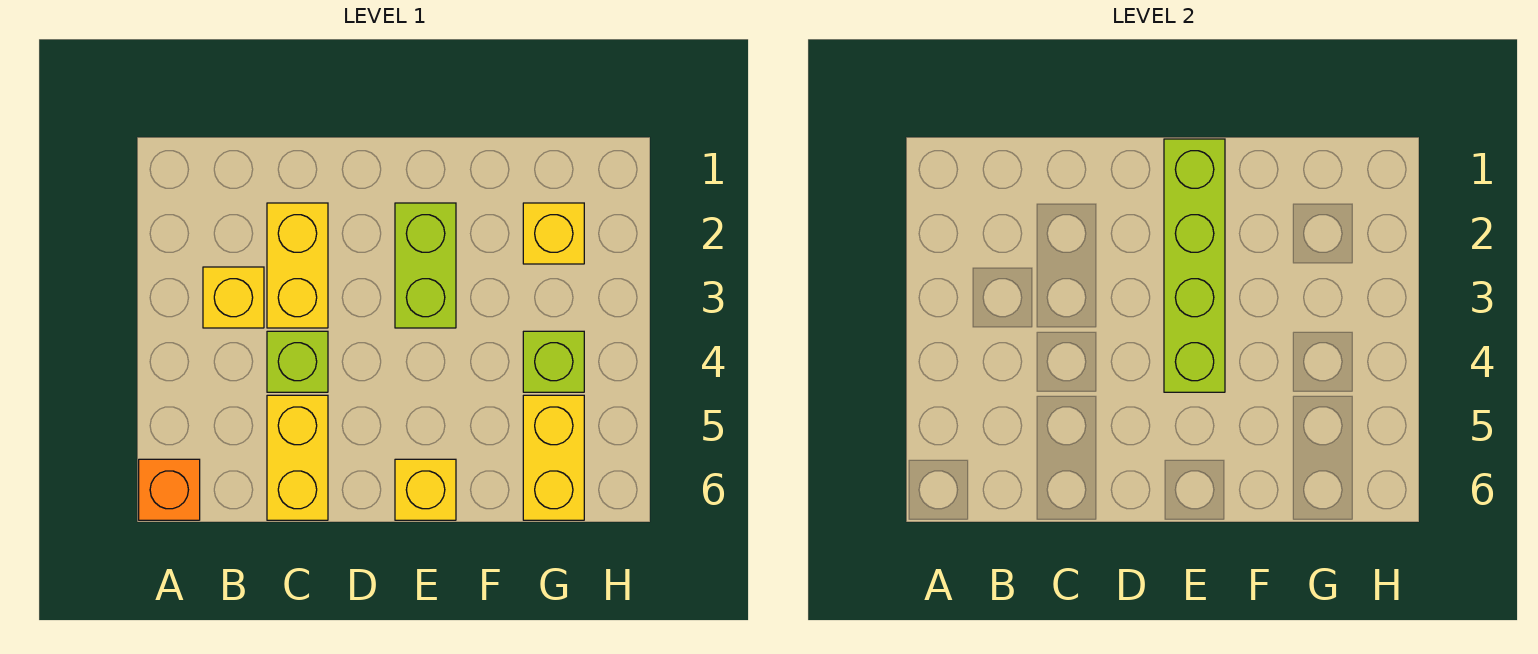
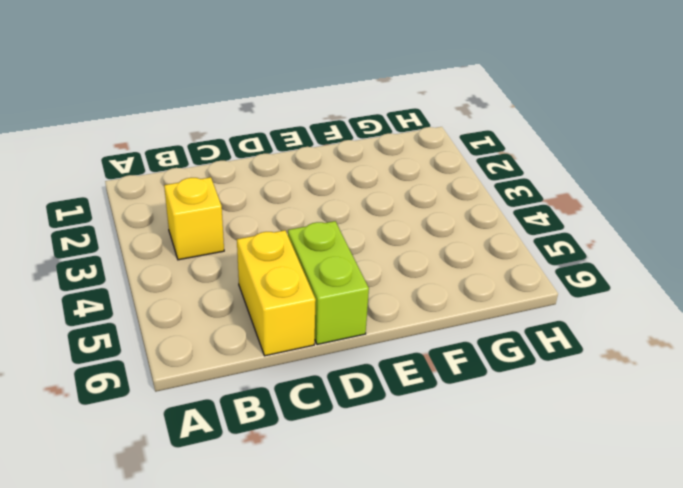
lime 1x2 brick [288,221,369,345] -> lime 1x2 brick moved to [395,203,456,328]
none -> orange 1x1 brick [139,459,200,520]
none -> yellow 1x2 brick [267,203,328,328]

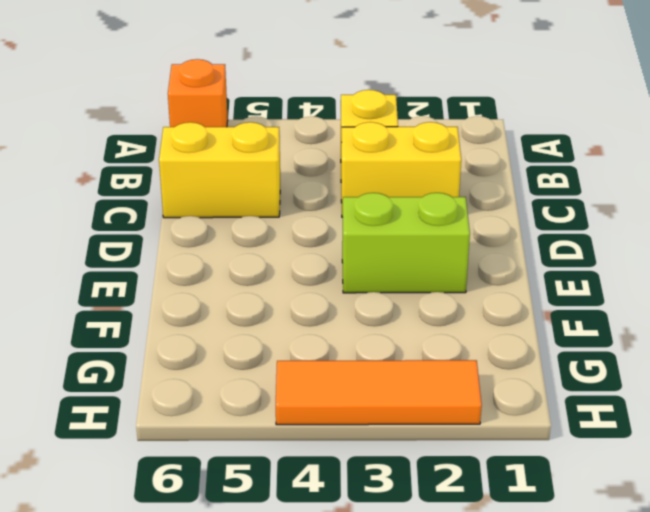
orange 1x3 tile [276,360,482,425] -> none
none -> lime 1x1 brick [267,331,328,392]
none -> yellow 1x1 brick [395,459,456,520]

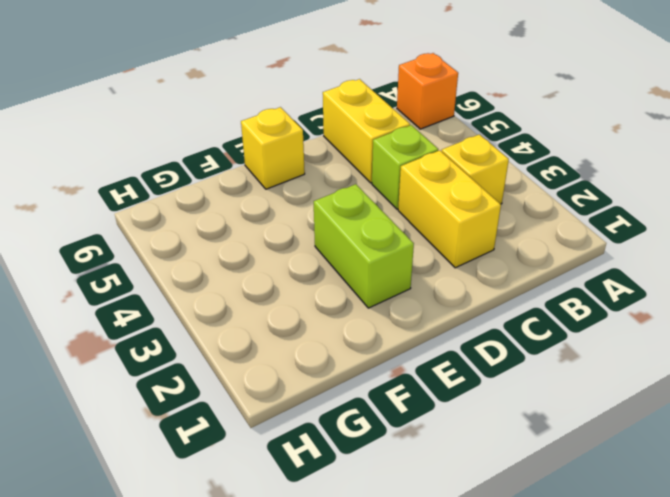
none -> yellow 1x1 brick [523,203,584,264]
none -> lime 1x1 brick [523,331,584,392]

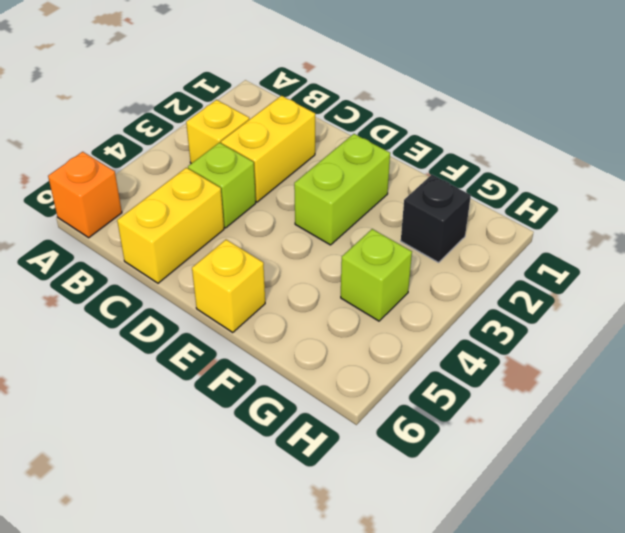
black 1x1 brick [401,175,471,262] -> yellow 1x1 brick [523,203,584,264]
none -> yellow 1x2 brick [523,395,584,520]
none -> lime 1x4 brick [1164,139,1225,392]

